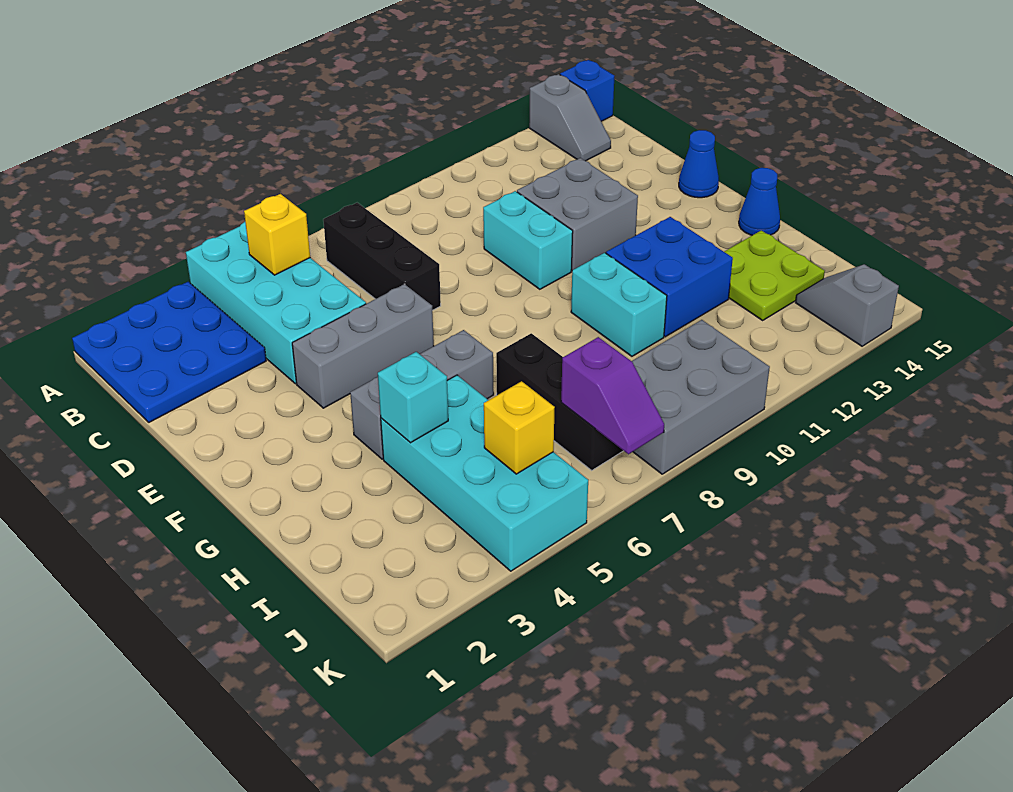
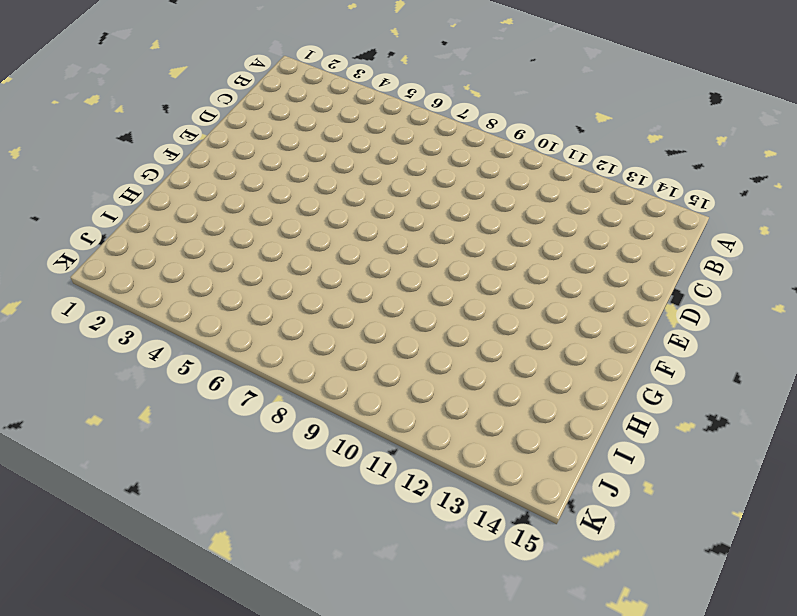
none -> blue 3x3 plate [72,282,266,422]
none -> cyan 2x4 brick [186,222,366,384]
none -> grey 1x2 slope [529,74,611,161]

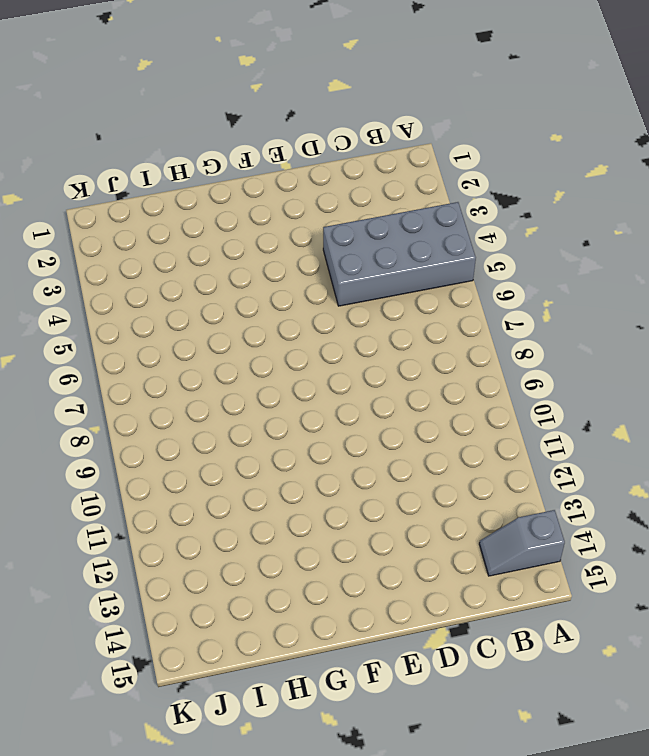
grey 2x4 brick [323,202,476,306] -> cyan 2x4 brick [186,222,366,384]
none -> blue 3x3 plate [72,282,266,422]
none -> blue 1x1 brick [560,60,614,121]
none -> black 1x3 brick [323,203,441,310]

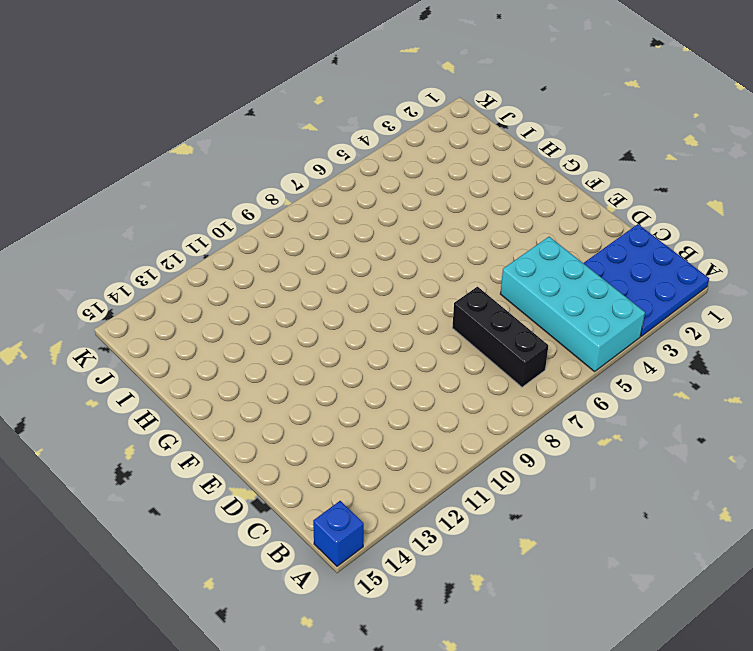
none -> grey 1x2 slope [529,74,611,161]
none -> cyan 1x2 brick [483,191,573,289]
none -> grey 2x2 brick [517,158,638,271]

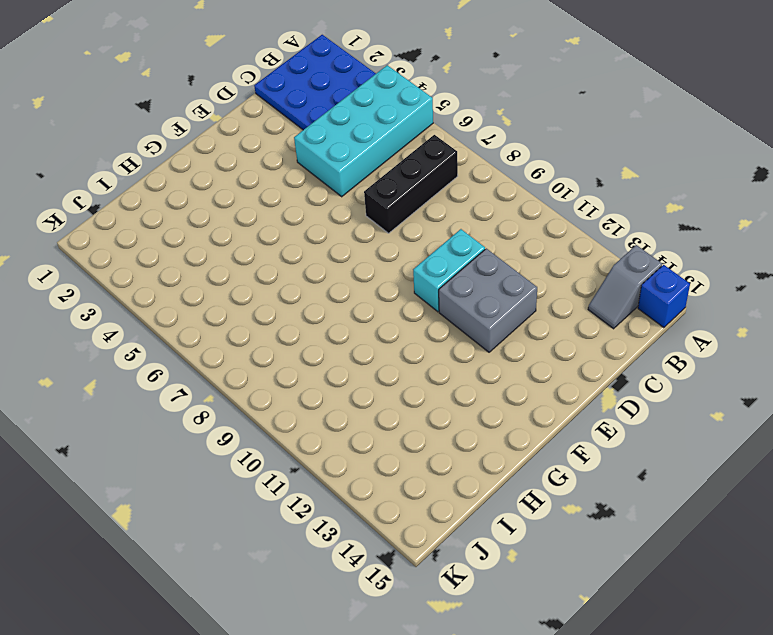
none -> grey 1x3 brick [292,284,434,408]
none -> blue 1x1 cone [679,130,719,198]
none -> grey 1x3 brick [350,330,494,459]

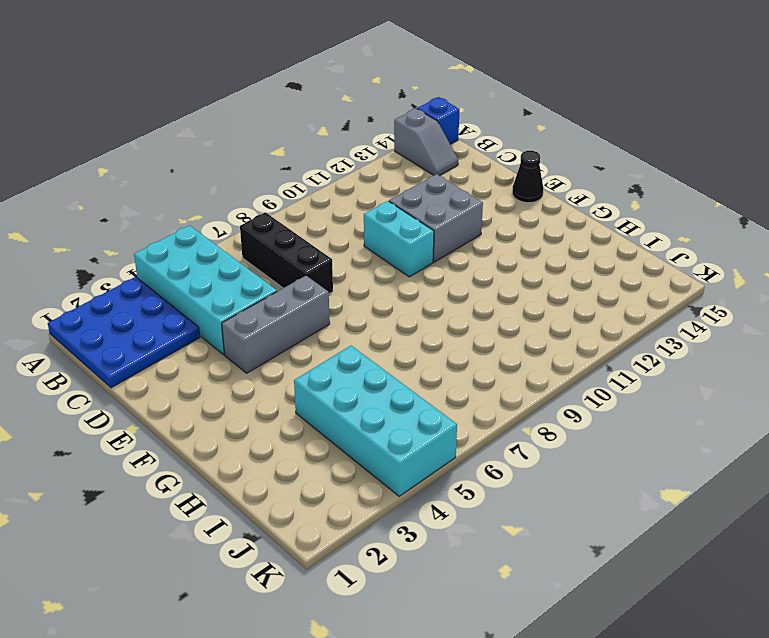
black 1x1 cone [512,151,543,203] -> blue 1x1 cone [679,130,719,198]
none -> grey 1x3 brick [350,330,494,459]
none -> cyan 1x2 brick [571,253,667,356]
none -> blue 2x2 brick [606,217,733,337]

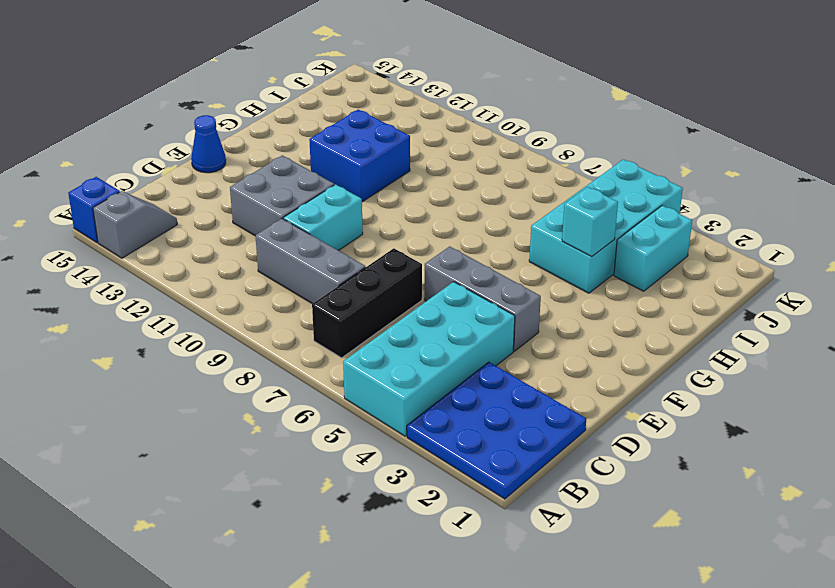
grey 1x3 brick [255,219,365,304] -> grey 1x3 brick moved to [350,330,494,459]
cyan 1x2 brick [614,206,692,291] -> cyan 1x2 brick moved to [571,253,667,356]
none -> blue 1x1 cone [739,168,780,235]
none -> black 1x3 brick [496,333,623,470]
none -> lime 2x2 plate [724,230,825,320]

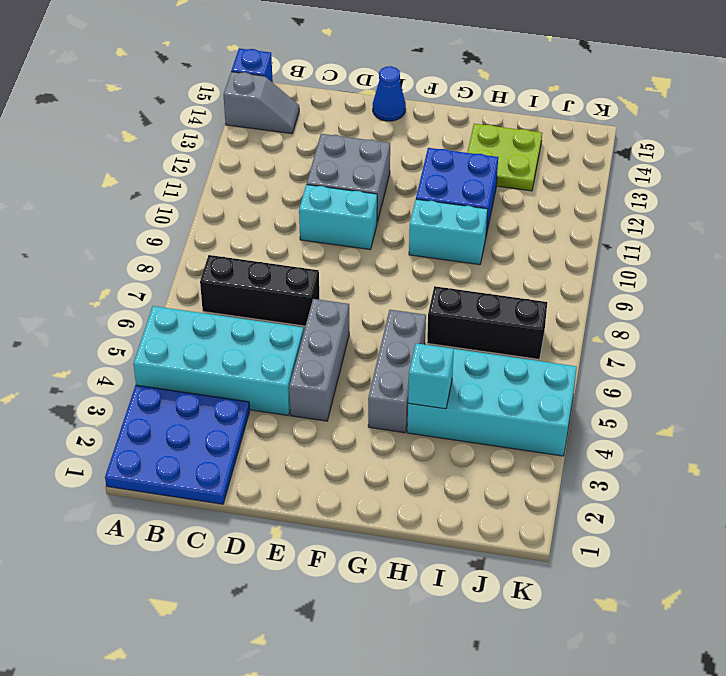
none -> blue 1x1 cone [739,168,780,235]
none -> grey 2x3 brick [632,320,770,474]
none -> grey 1x2 slope [796,264,899,346]

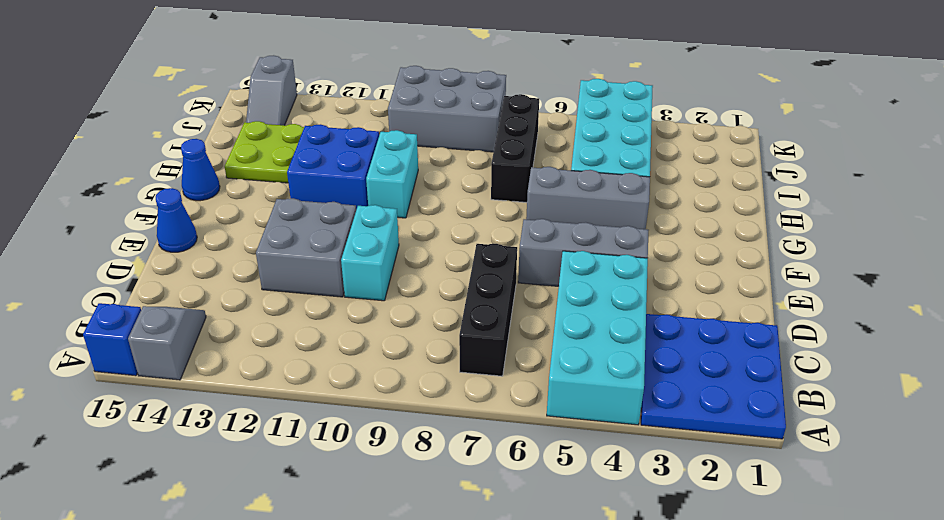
none -> yellow 1x1 brick [244,194,310,275]
none -> cyan 1x1 brick [378,352,448,443]
none -> yellow 1x1 brick [484,381,555,474]

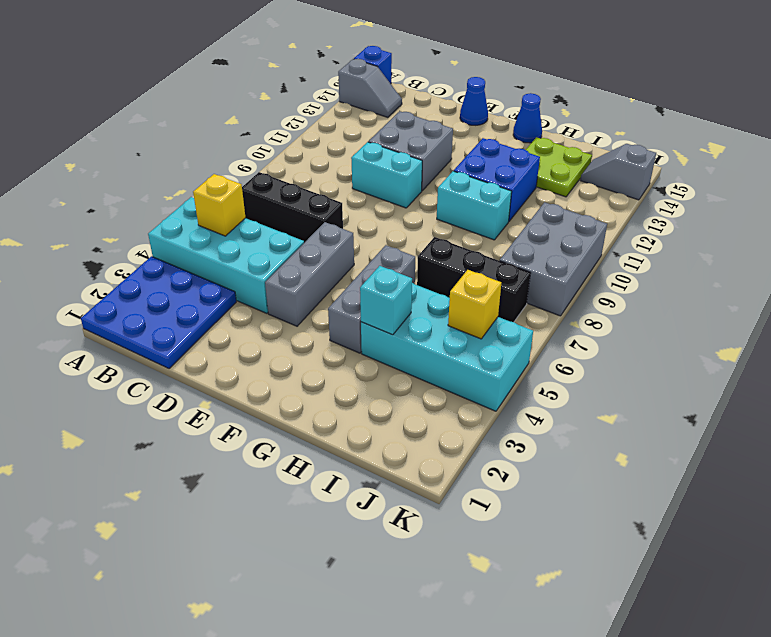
none -> purple 1x2 slope [561,337,664,454]

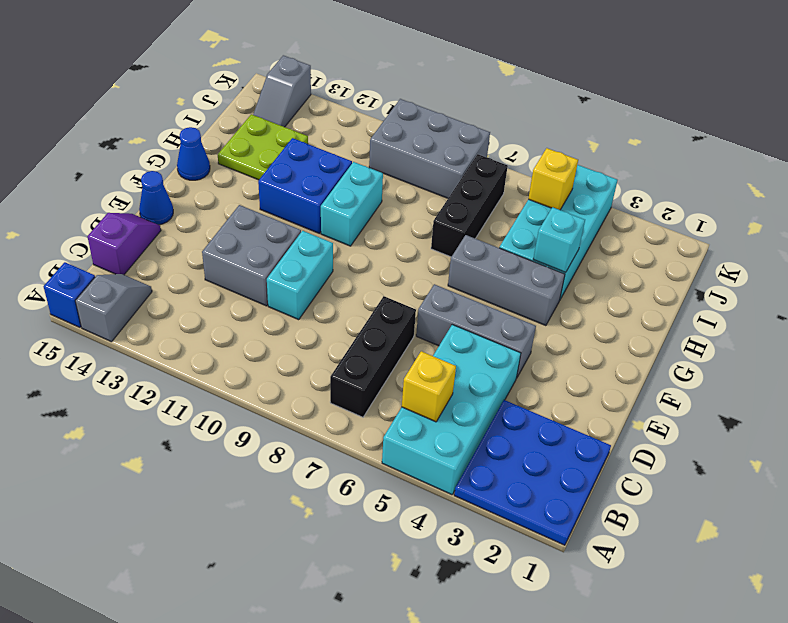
purple 1x2 slope [87,213,161,275] -> purple 1x2 slope moved to [561,337,664,454]

